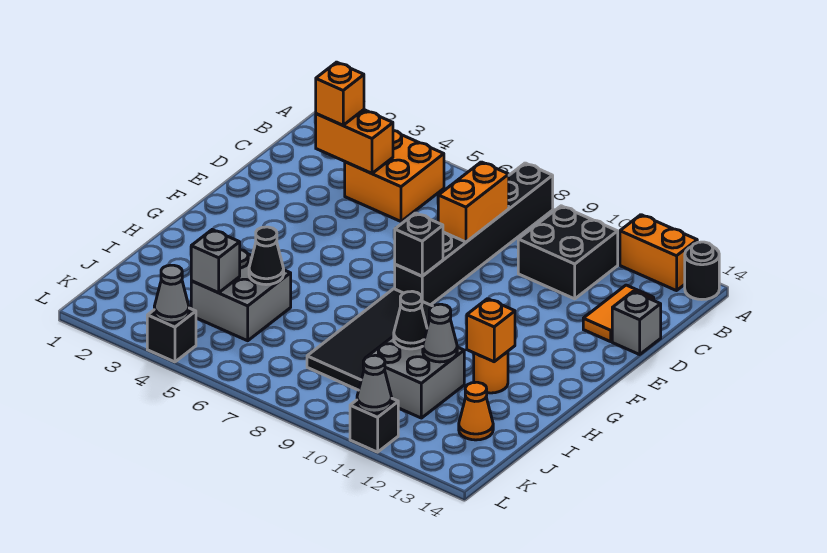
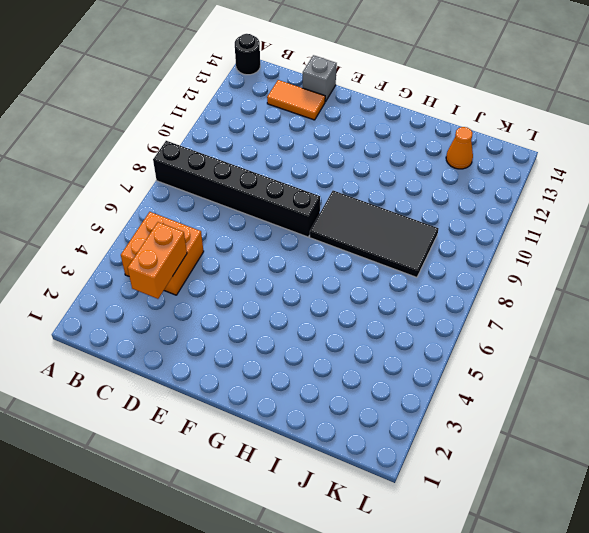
none -> orange 1x2 brick [620,215,697,291]
none -> black 2x2 brick [518,206,618,299]
none -> orange 1x1 round brick [474,352,508,393]

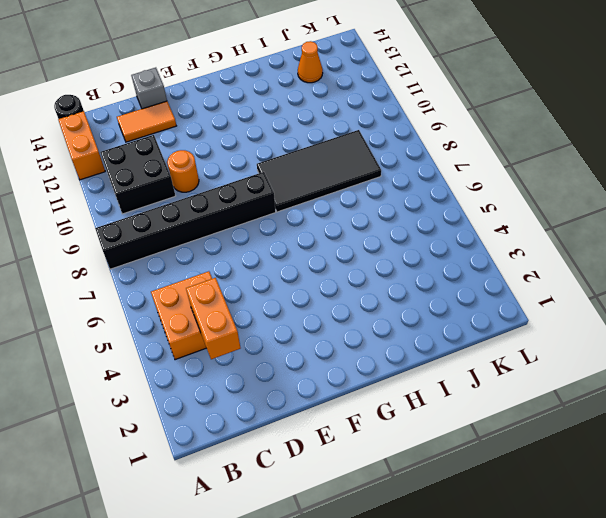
orange 1x1 round brick [167,150,199,192] -> orange 1x1 round brick moved to [474,352,508,393]
none -> grey 2x2 brick [191,250,291,341]
none -> grey 2x2 brick [366,336,464,418]
none -> black 1x1 brick [147,308,196,362]

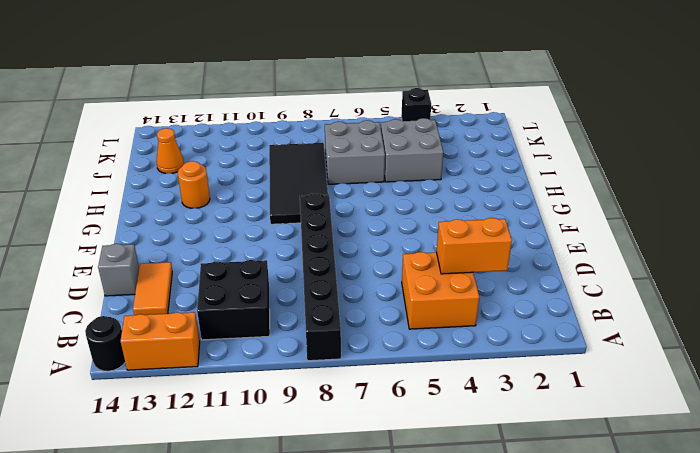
grey 2x2 brick [325,120,385,184] -> grey 2x2 brick moved to [366,336,464,418]
none -> black 1x1 brick [350,399,398,452]
none -> orange 1x2 brick [438,162,509,242]
none -> black 1x1 brick [395,213,443,276]

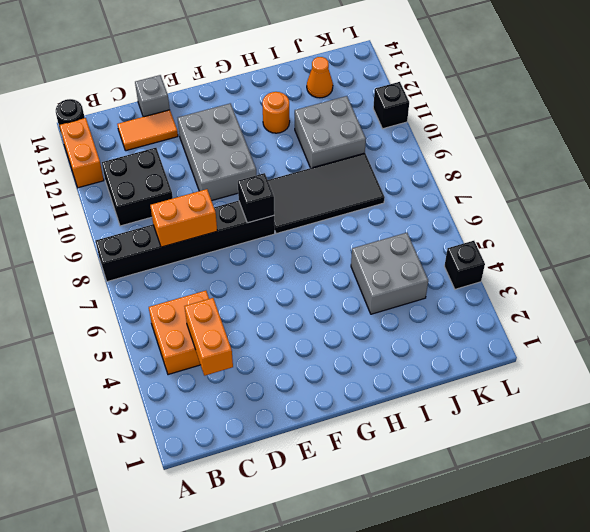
grey 2x3 brick [178,103,256,201] -> none
none -> orange 1x1 brick [467,299,515,362]
none -> black 1x1 cone [249,227,284,285]
none -> black 1x1 cone [394,291,427,349]

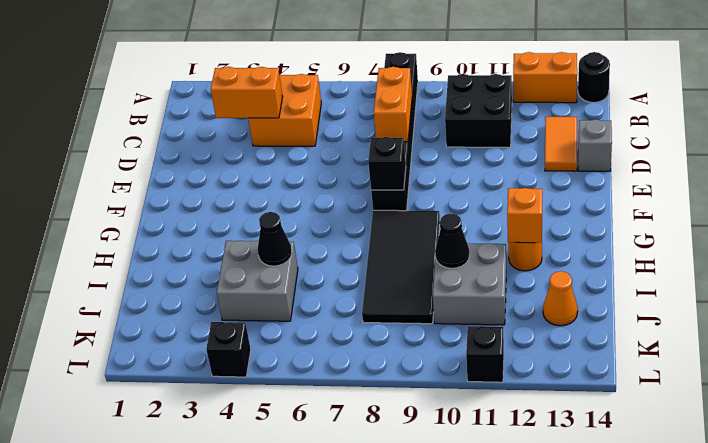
none -> grey 1x1 cone [423,304,457,362]
none -> grey 1x1 brick [191,230,240,293]
none -> grey 1x1 cone [154,265,189,323]

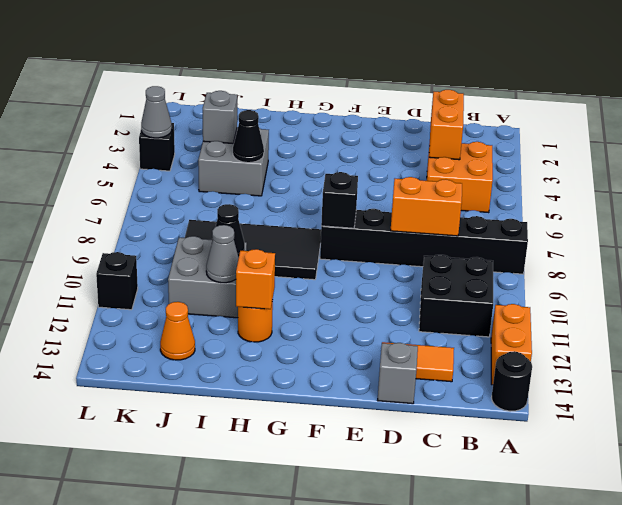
none -> grey 1x1 cone [357,355,392,413]
none -> orange 1x1 brick [316,62,364,125]

